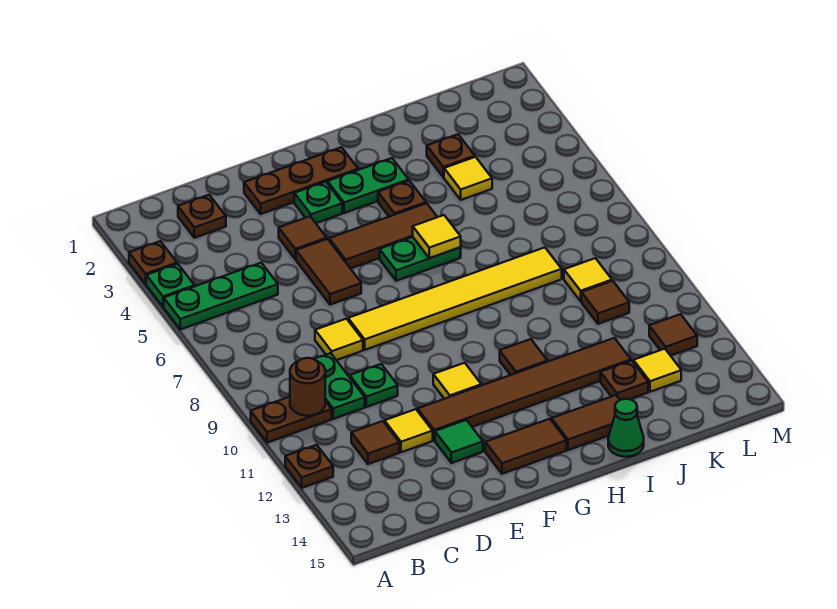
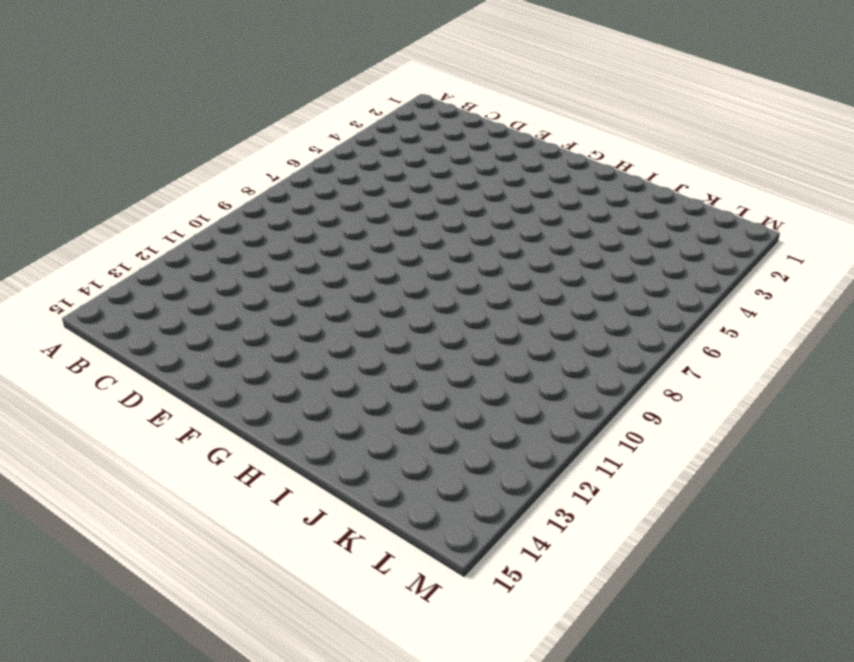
none -> brown 1x1 plate [129,241,177,284]
none -> green 1x1 plate [146,264,194,307]
none -> green 1x3 plate [164,263,278,330]
none -> brown 1x2 plate [251,397,332,443]

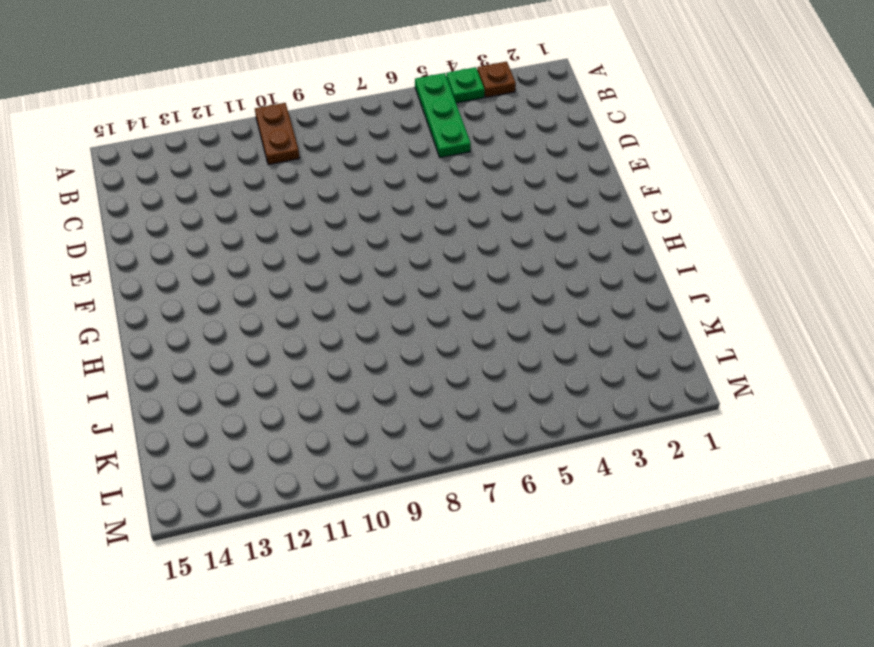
none -> brown 1x1 plate [285,445,333,488]
none -> brown 1x1 plate [178,195,226,238]
none -> green 1x2 plate [314,353,365,419]
none -> brown 1x1 tile [351,421,399,464]

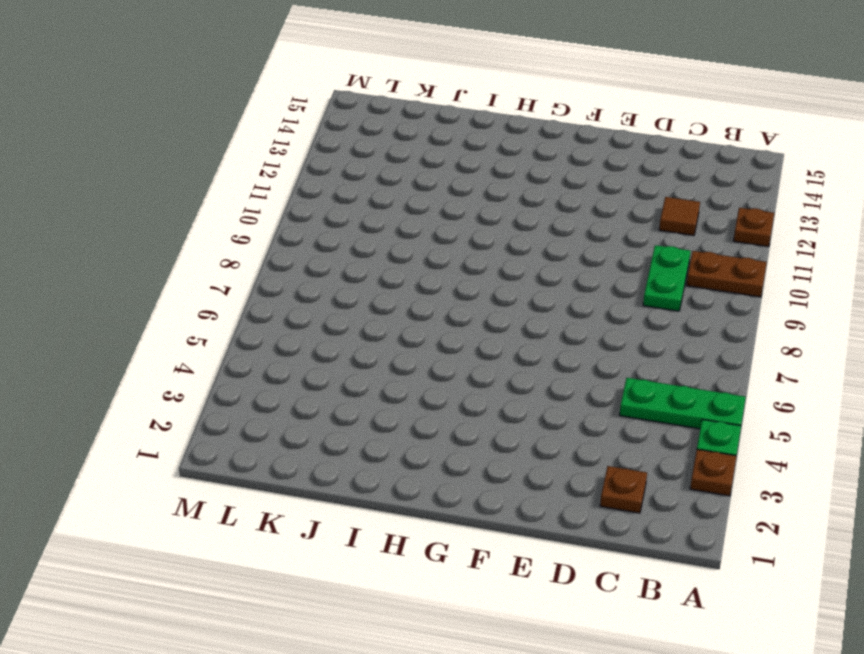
none -> yellow 1x1 tile [315,319,363,360]
none -> green 1x1 plate [350,364,398,407]
none -> yellow 1x1 tile [385,409,433,452]
none -> brown 1x3 plate [244,147,358,214]

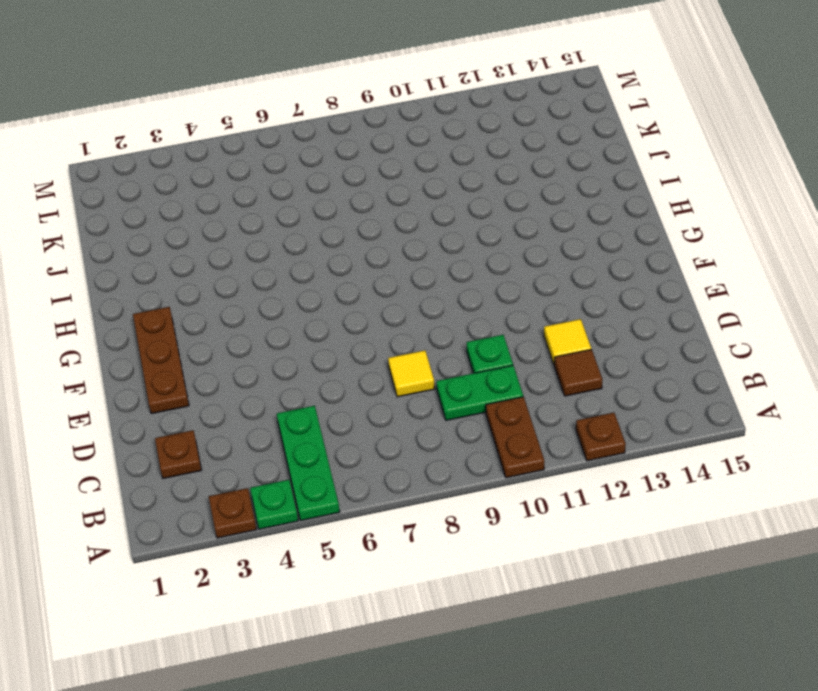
none -> brown 1x1 tile [279,216,327,259]
none -> brown 1x2 tile [296,239,361,305]
none -> yellow 1x6 tile [348,248,562,350]
none -> brown 1x6 tile [418,338,631,440]

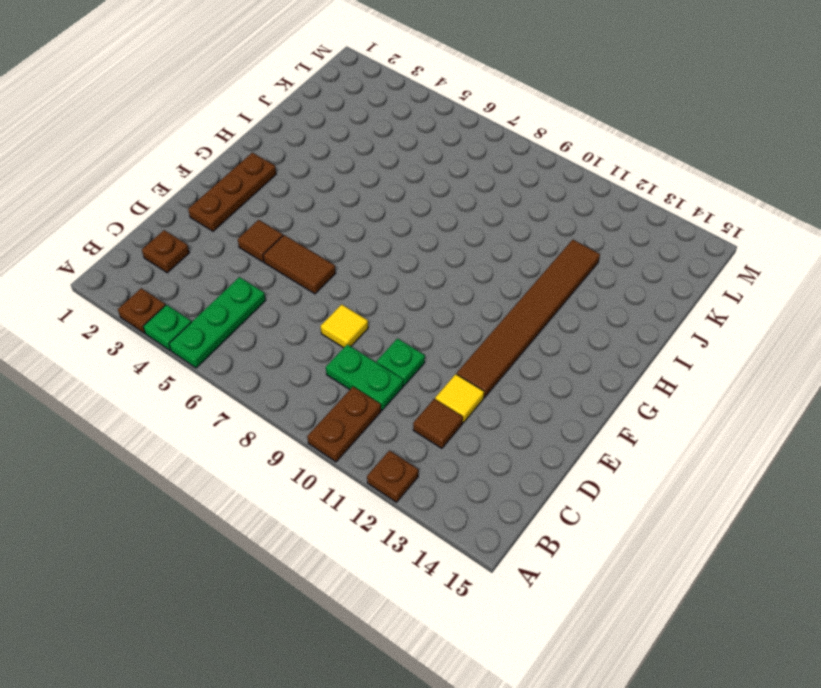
none -> yellow 1x6 tile [348,248,562,350]
none -> green 1x1 tile [435,420,483,463]
none -> green 1x1 plate [294,182,342,223]
none -> brown 1x3 tile [329,203,437,269]

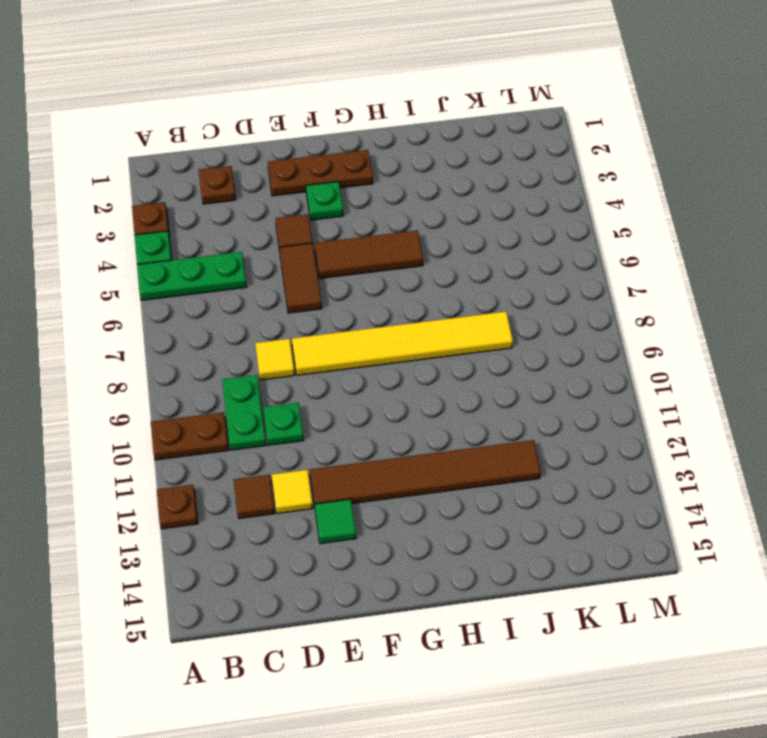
none -> yellow 1x1 tile [433,363,481,399]
none -> brown 1x2 tile [485,419,567,474]
none -> green 1x2 plate [328,158,409,213]
none -> green 1x2 plate [380,237,461,281]

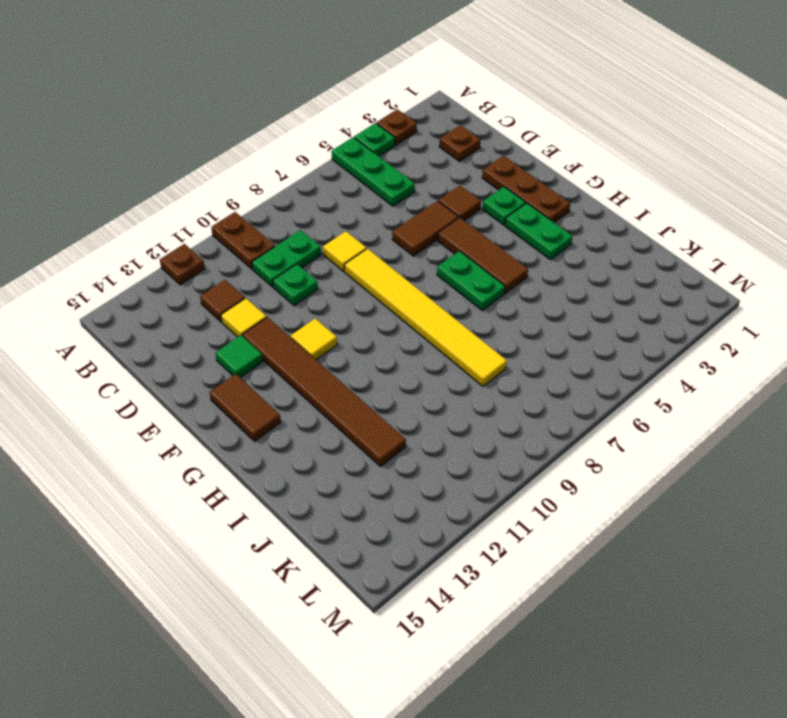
none -> brown 1x1 plate [378,181,426,217]
none -> brown 1x1 tile [500,339,548,375]
none -> brown 1x2 tile [552,395,620,450]
none -> green 1x1 cone [608,399,644,457]

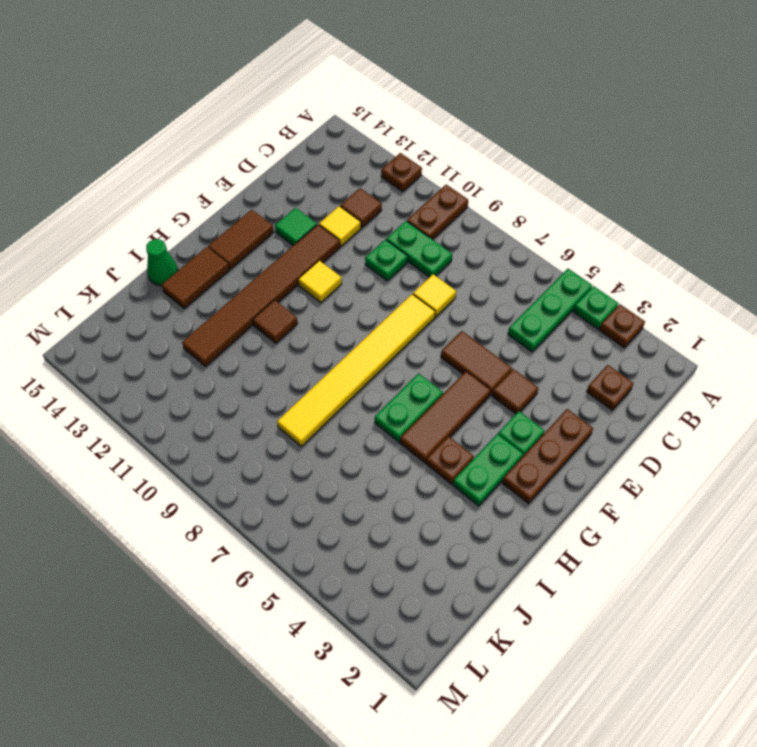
none -> brown 1x1 plate [427,134,475,177]
none -> yellow 1x1 tile [444,157,492,200]
none -> brown 1x1 plate [600,361,648,400]
none -> yellow 1x1 tile [564,258,612,301]

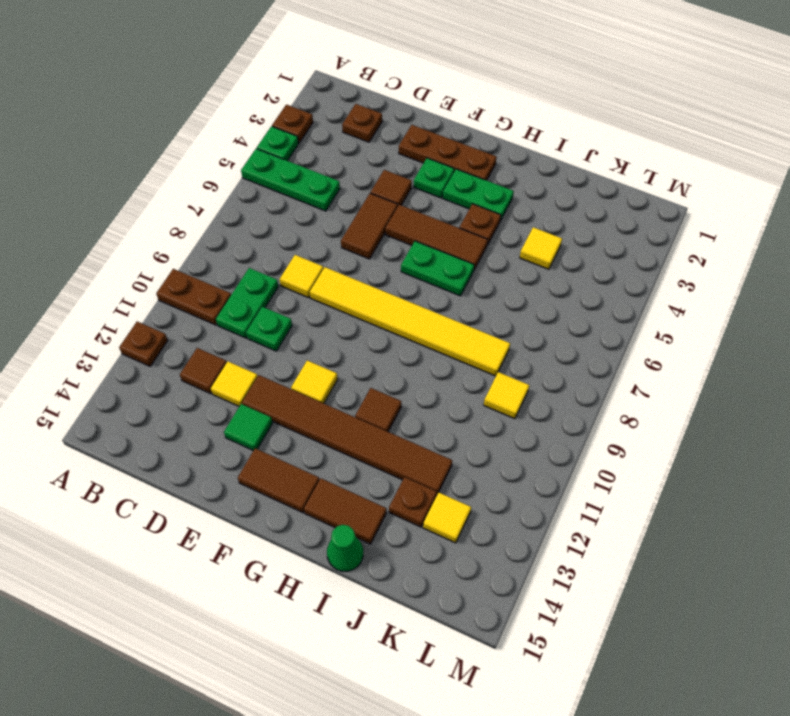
none -> brown 1x1 plate [427,134,475,177]
none -> brown 1x1 tile [581,281,629,324]
none -> brown 1x1 tile [649,314,697,356]
none -> brown 1x1 round brick [290,358,325,416]

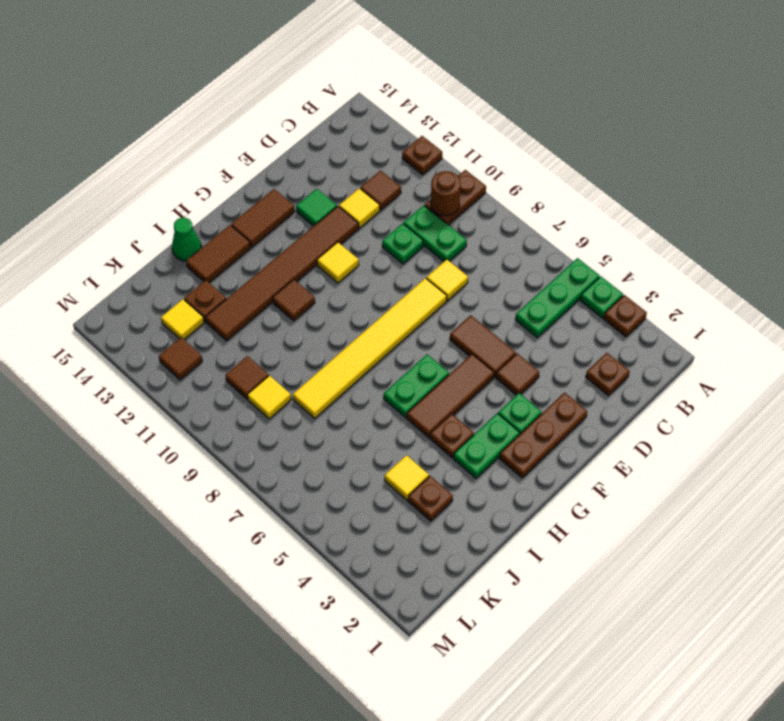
none -> yellow 1x1 tile [413,215,461,258]

